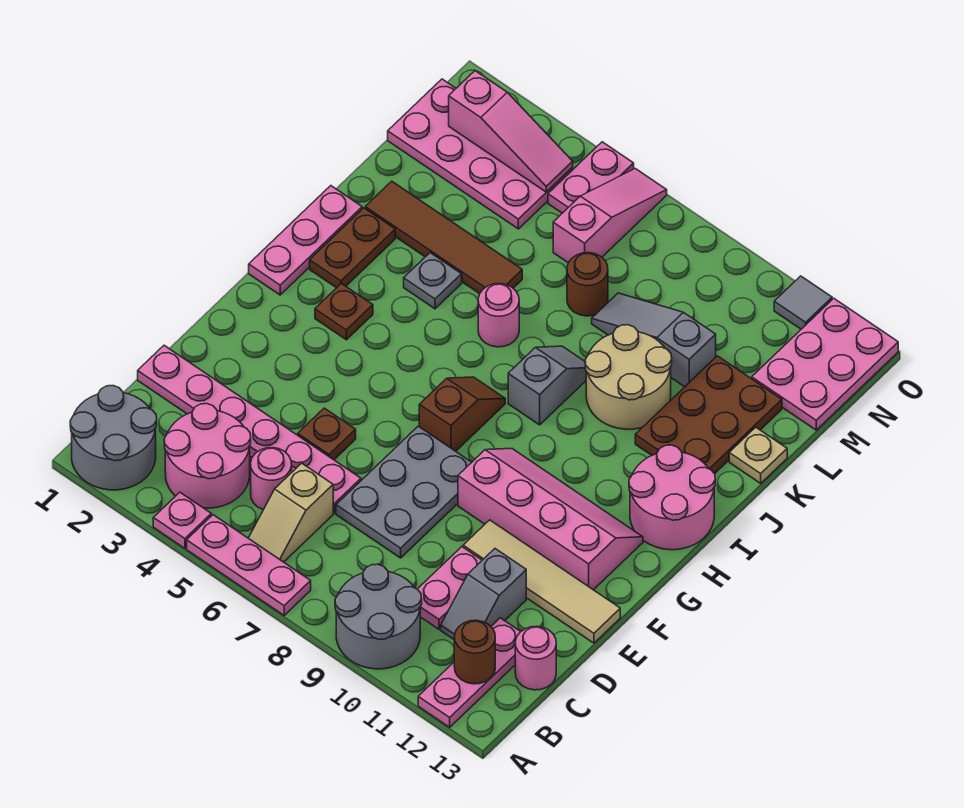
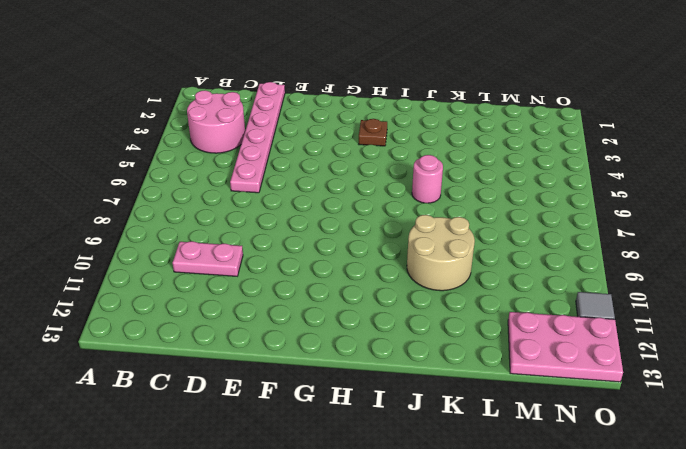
none -> grey 2x2 round brick [70,386,157,490]
none -> pink 1x1 plate [153,492,211,548]
none -> pink 1x3 plate [187,515,311,615]
none -> grey 2x2 round brick [335,564,422,669]

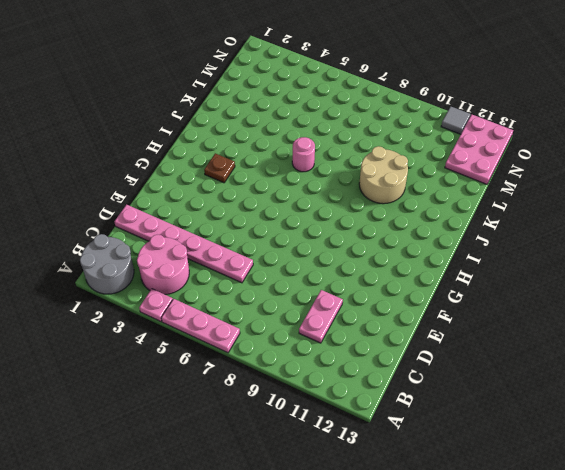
none -> grey 2x2 round brick [335,564,422,669]
none -> pink 1x3 plate [418,618,521,727]
none -> tan 1x2 slope [249,463,333,562]
none -> pink 1x1 round brick [251,448,292,510]

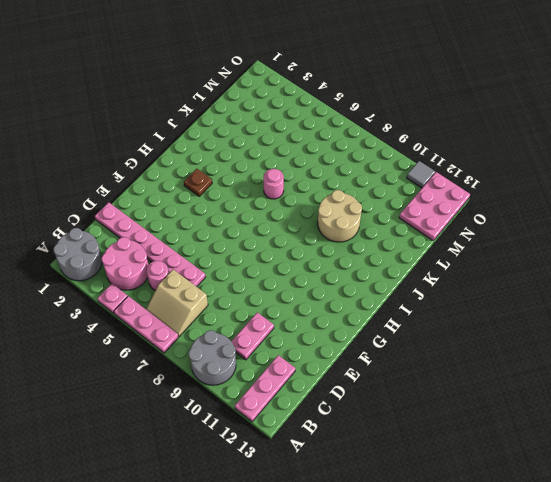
tan 2x2 slope [146,270,208,337] -> tan 1x2 slope [249,463,333,562]
none -> grey 1x2 slope [441,549,526,639]
none -> pink 1x1 round brick [515,626,556,690]
none -> grey 2x3 plate [336,426,472,558]
none -> brown 1x1 plate [298,408,356,460]

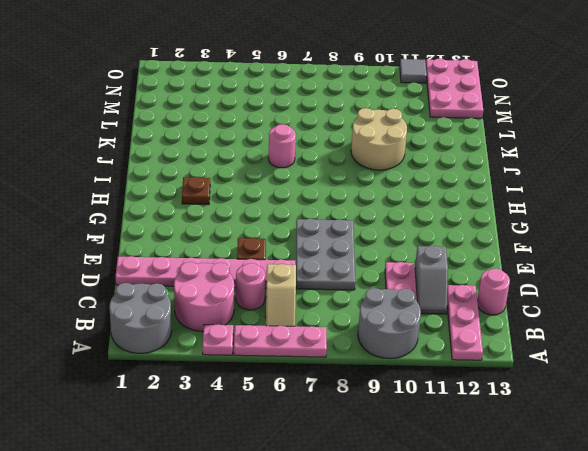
none -> tan 1x4 tile [463,520,620,643]
none -> pink 2x4 slope [458,449,643,590]
none -> brown 1x2 slope [419,377,505,451]
none -> pink 1x3 plate [249,186,362,295]

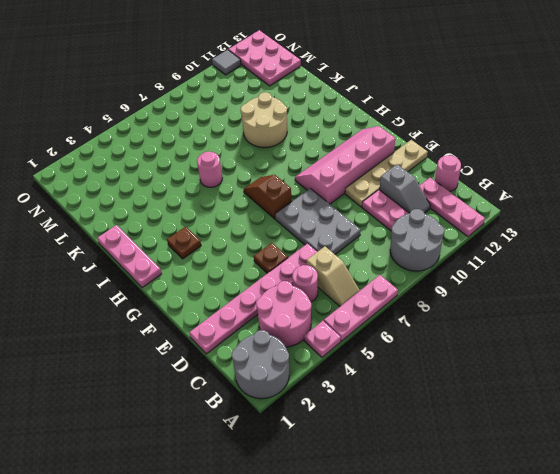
tan 1x4 plate [345,140,428,207] -> tan 1x4 tile [463,520,620,643]
none -> pink 2x2 round brick [629,445,715,550]
none -> brown 1x2 plate [310,208,395,288]
none -> grey 1x2 slope [508,346,586,425]
none -> grey 1x1 plate [404,253,462,309]

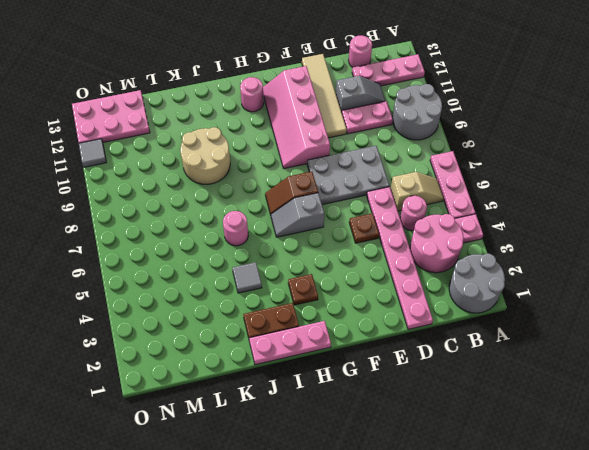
grey 1x2 slope [271,193,324,237] -> grey 1x2 slope moved to [508,346,586,425]
pink 1x1 round brick [240,77,264,112] -> pink 2x2 round brick [629,445,715,550]
grey 1x1 tile [232,262,262,293] -> grey 1x1 plate [404,253,462,309]
none -> brown 2x3 plate [635,356,782,474]
none -> brown 1x4 tile [365,181,522,294]
none -> tan 1x1 plate [729,427,787,483]
none -> brown 1x1 round brick [567,253,608,316]

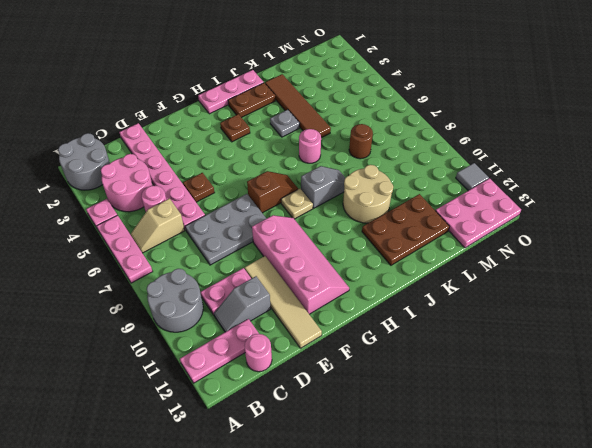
tan 1x1 plate [281,189,313,219] -> tan 1x1 plate moved to [729,427,787,483]
none -> pink 2x2 round brick [629,445,715,550]
none -> grey 1x3 slope [592,293,716,387]
none -> pink 2x4 plate [388,79,573,229]
none -> pink 1x3 slope [553,169,667,263]

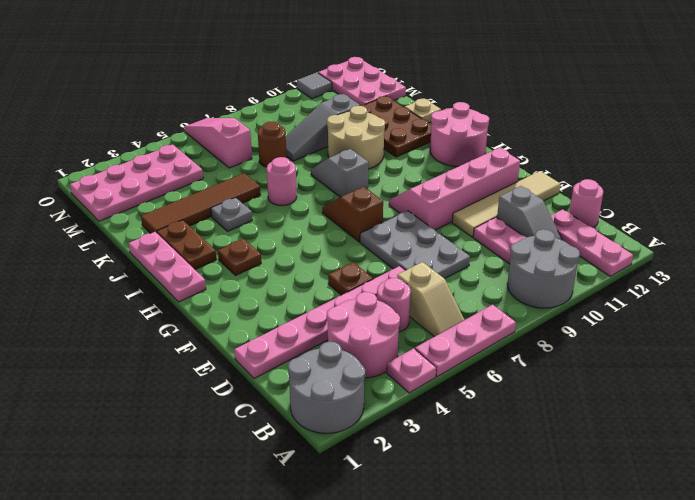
none -> pink 1x2 plate [548,142,634,213]
none -> brown 1x1 round brick [454,620,495,684]
none -> pink 1x3 slope [449,71,573,192]

